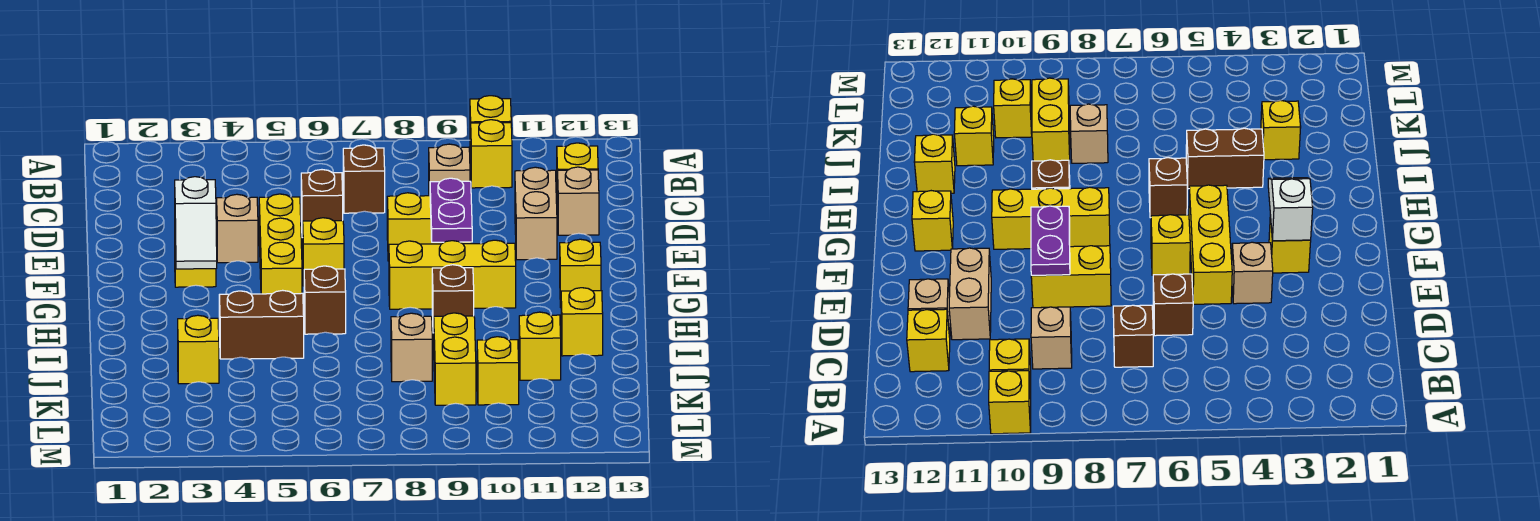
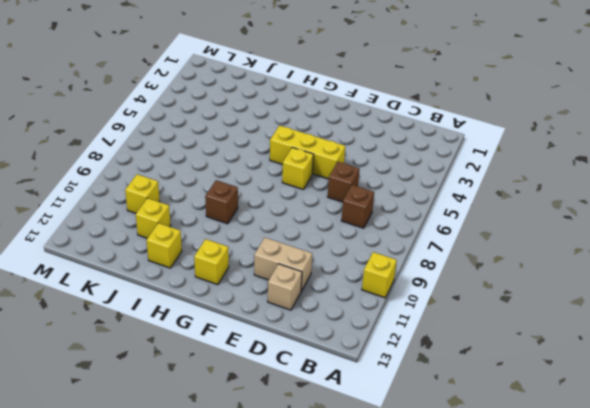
none -> yellow 1x1 brick [471,120,512,188]
none -> tan 1x1 brick [429,144,470,196]
none -> yellow 1x1 brick [557,143,598,210]

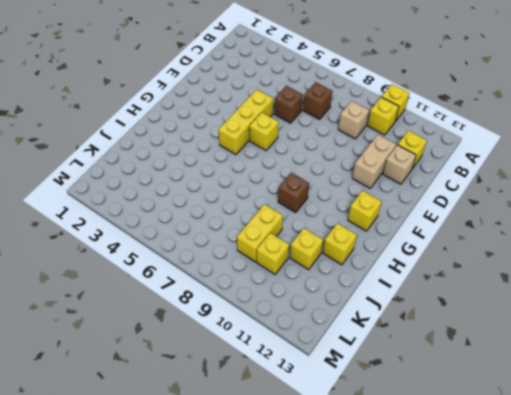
none -> tan 1x1 brick [217,194,258,263]
none -> yellow 1x2 brick [387,193,471,261]
none -> yellow 1x1 brick [175,252,216,287]

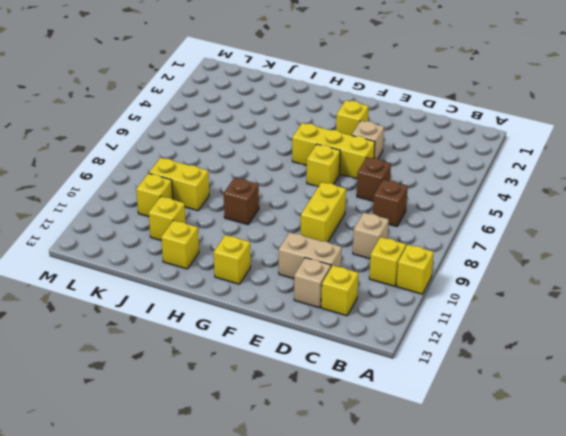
none -> yellow 1x3 brick [389,240,516,309]
none -> brown 1x1 brick [304,266,346,334]
none -> brown 1x2 brick [219,290,304,359]

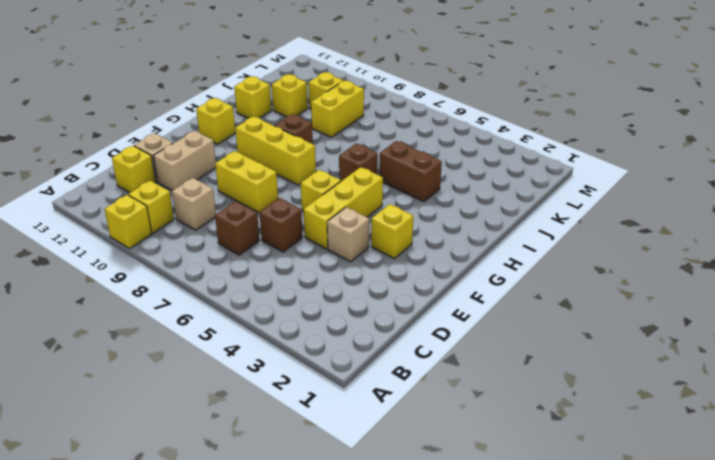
none -> yellow 1x1 brick [178,315,219,384]
none -> tan 1x1 brick [391,313,432,382]
none -> purple 1x2 plate [430,178,472,242]

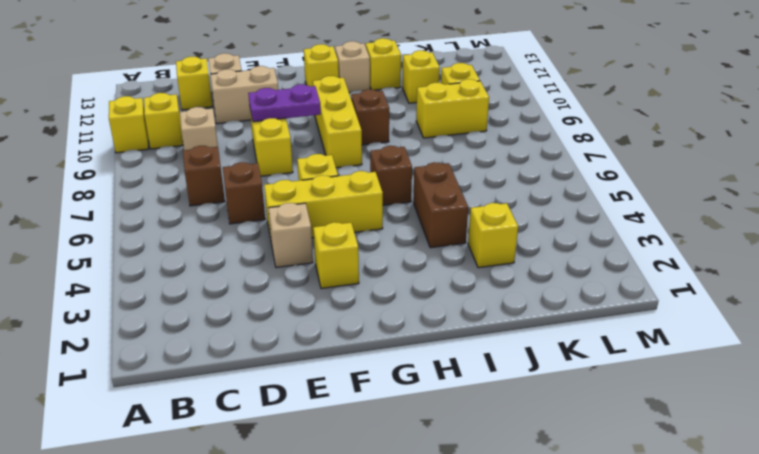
tan 1x1 brick [335,41,370,93] -> tan 1x1 brick moved to [391,313,432,382]
none -> white 1x2 slope [175,177,217,269]

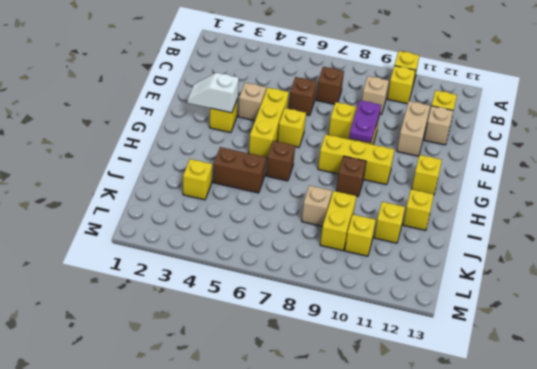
white 1x2 slope [187,73,239,113] -> white 1x2 slope turned to [175,177,217,269]

